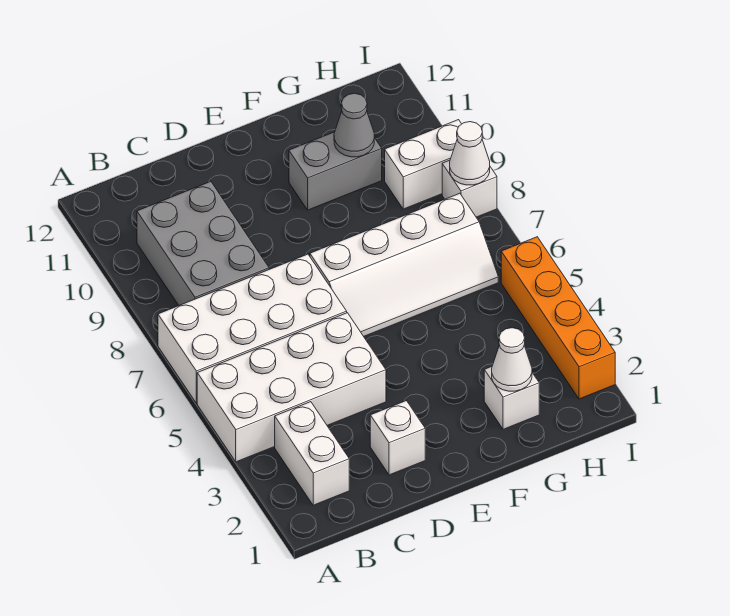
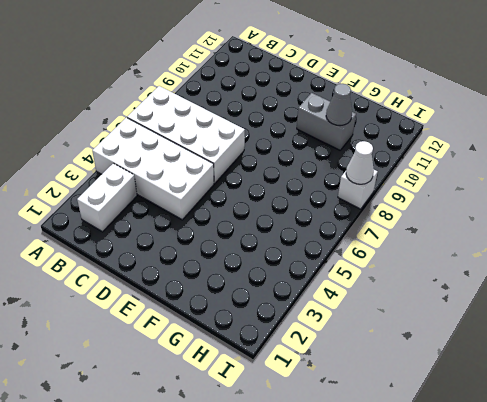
none -> grey 2x3 brick [137,182,269,305]
none -> white 1x1 brick [370,401,425,475]
none -> white 2x4 slope [310,193,498,336]

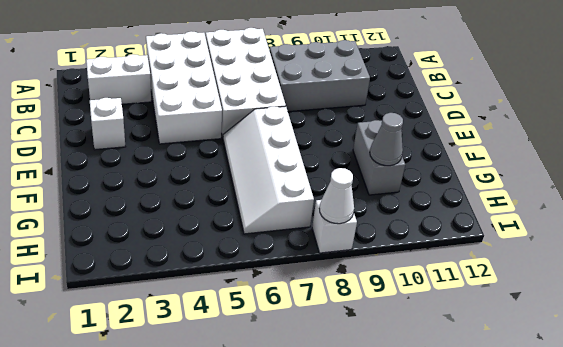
none -> white 1x1 brick [484,367,539,429]
none -> white 1x2 brick [385,120,461,209]
none -> orange 1x4 brick [501,237,615,399]

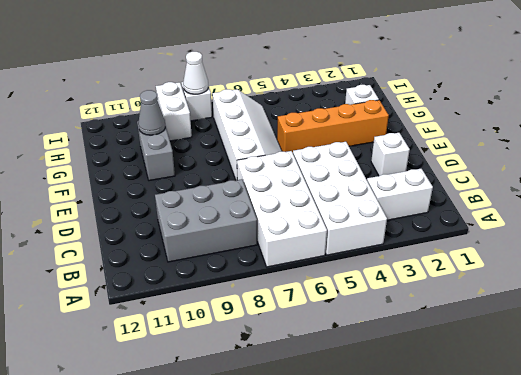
orange 1x4 brick [277,100,389,153] -> orange 1x4 brick moved to [501,237,615,399]
none -> white 1x1 cone [492,328,532,391]

